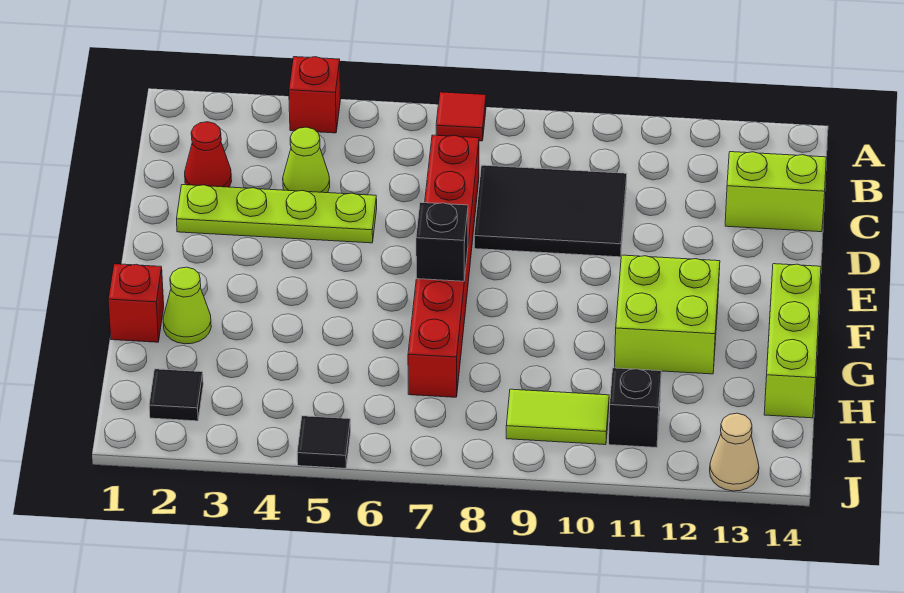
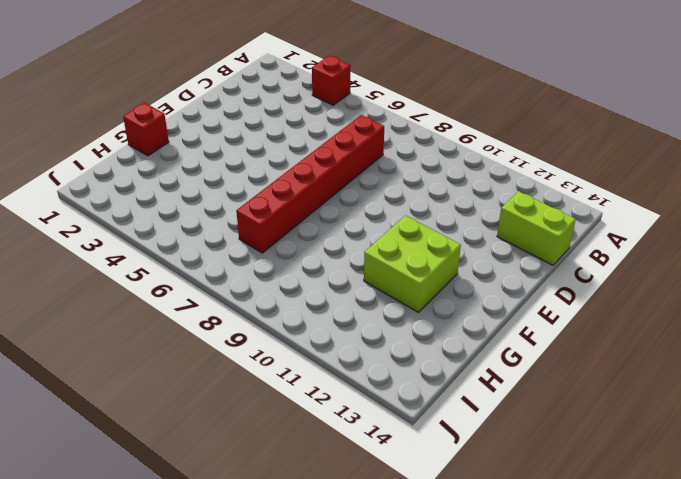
none -> red 1x1 tile [436,92,486,141]
none -> red 1x1 cone [185,122,232,187]
none -> lime 1x1 cone [283,127,330,193]

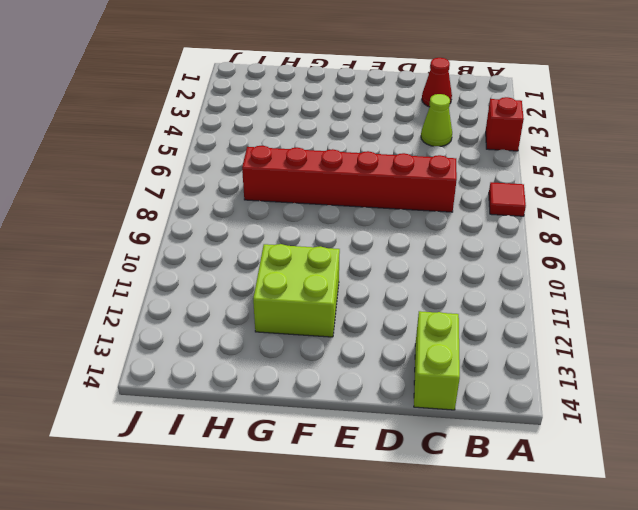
none -> black 2x3 tile [474,165,627,257]
none -> lime 1x4 plate [177,185,377,243]
none -> lime 1x3 brick [764,264,821,418]

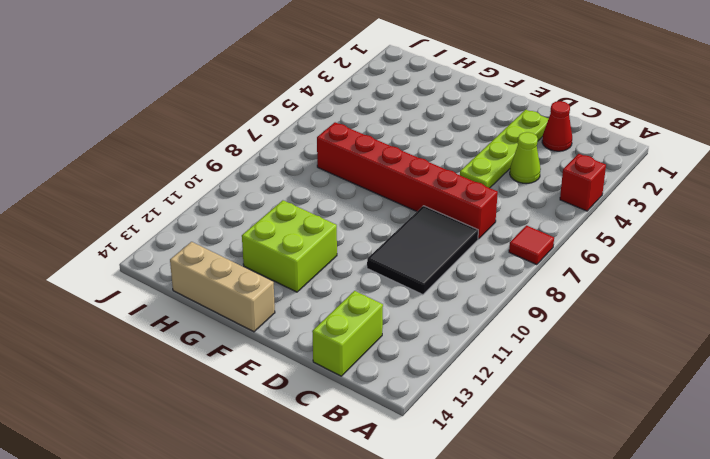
tan 1x3 brick [170,242,275,332] -> lime 1x3 brick [764,264,821,418]
none -> red 1x1 brick [108,264,164,342]
none -> lime 1x1 cone [163,267,211,344]
none -> black 1x1 tile [149,369,203,421]

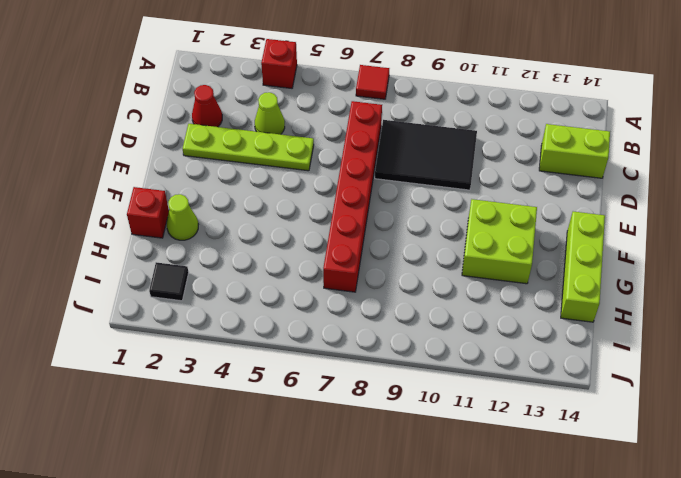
none -> lime 1x2 tile [506,389,609,445]
none -> black 1x1 brick [609,368,661,448]
none -> black 1x1 tile [297,416,351,468]

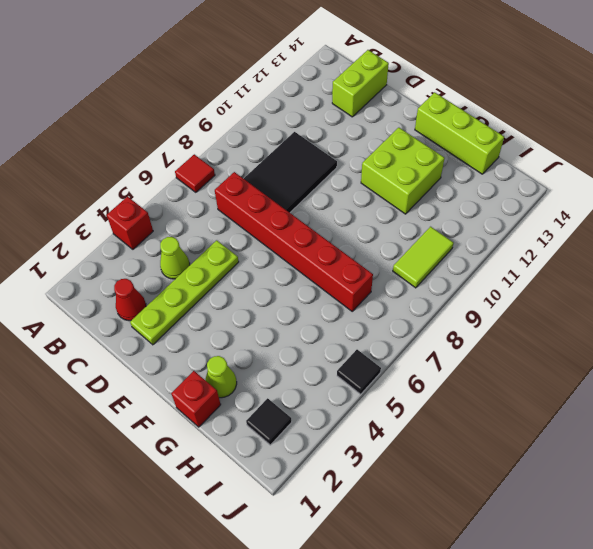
none -> black 1x1 brick [609,368,661,448]
none -> tan 1x1 cone [710,413,759,491]
none -> black 1x1 brick [416,202,468,281]

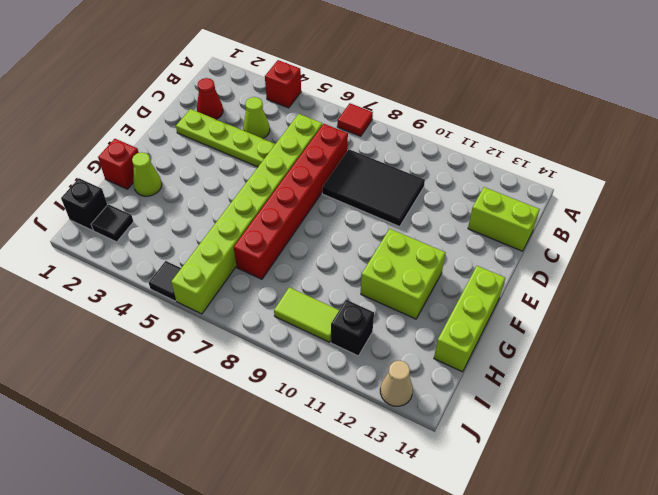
lime 1x8 brick [171,114,322,314] -> none
black 1x1 brick [61,178,107,230] -> black 1x1 brick moved to [416,202,468,281]

